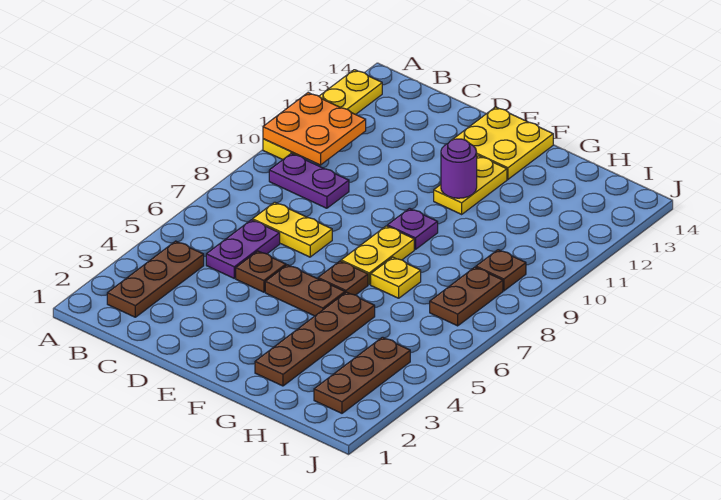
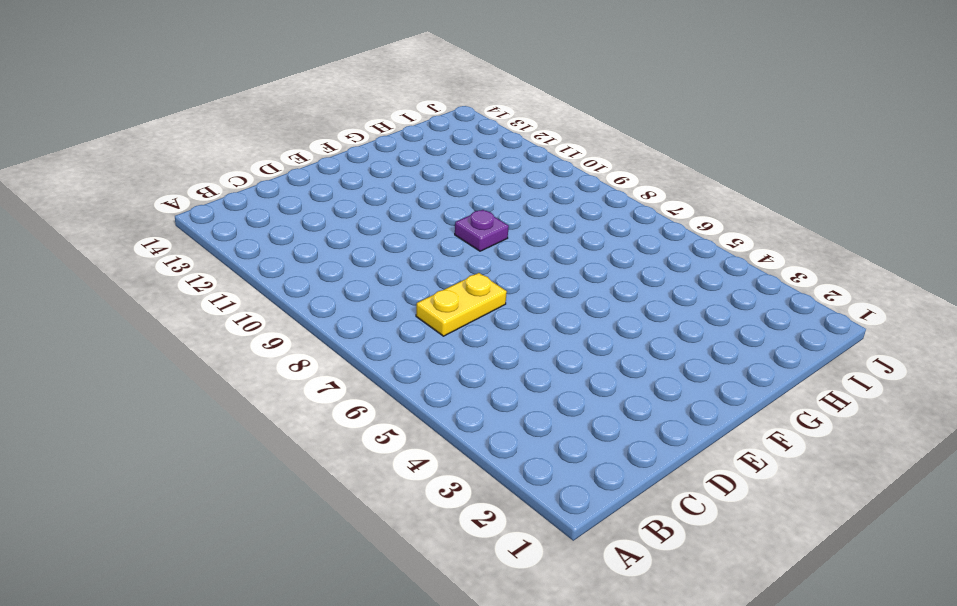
none -> yellow 1x4 plate [263,70,382,160]
none -> brown 1x3 plate [107,241,204,317]
none -> purple 1x2 plate [269,153,349,208]

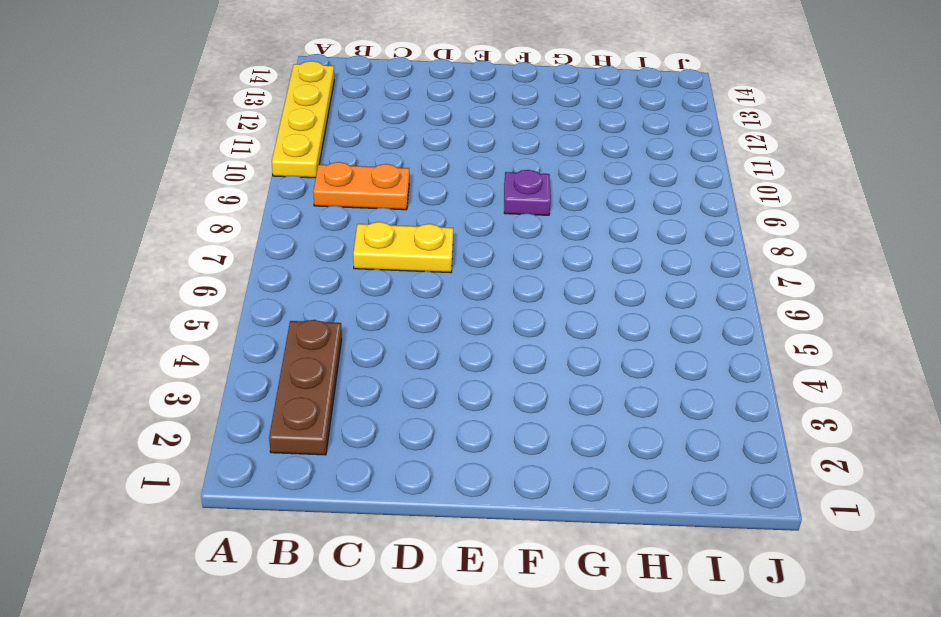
orange 1x2 plate [313,162,409,210] -> purple 1x2 plate [269,153,349,208]
none -> purple 1x2 plate [206,220,280,278]
none -> brown 1x1 plate [236,251,286,292]
none -> brown 1x2 plate [265,265,345,316]

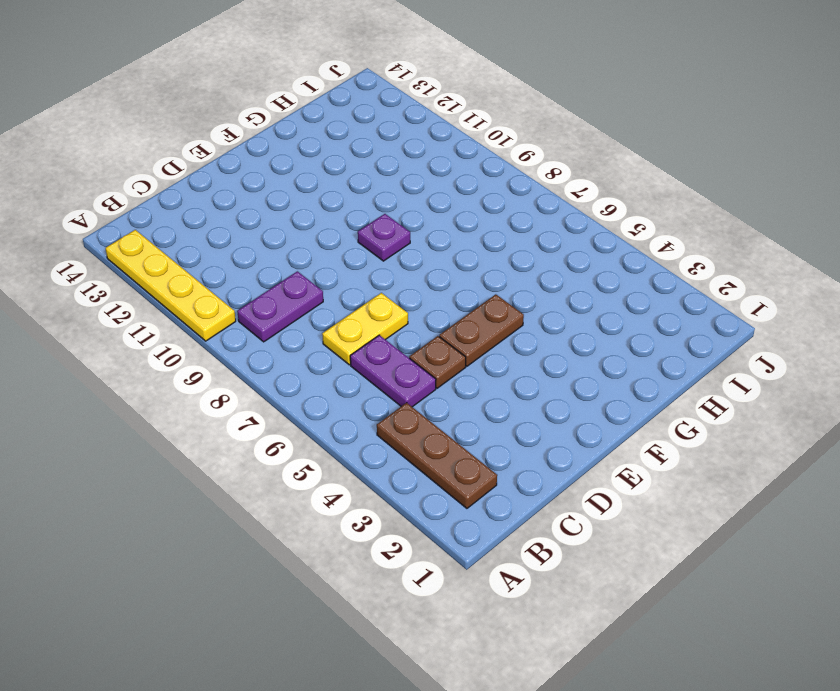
none -> yellow 2x2 plate [452,107,553,179]
none -> brown 1x1 plate [318,261,368,295]
none -> yellow 1x2 plate [341,226,414,284]

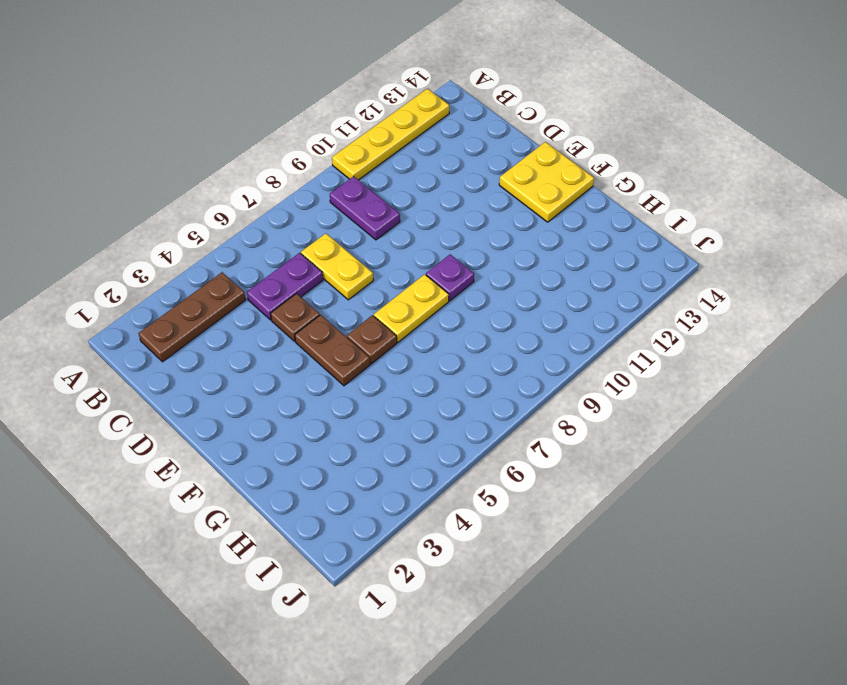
none -> yellow 1x2 plate [434,156,507,214]
none -> brown 1x4 plate [255,292,375,386]
none -> yellow 1x1 plate [371,257,421,298]

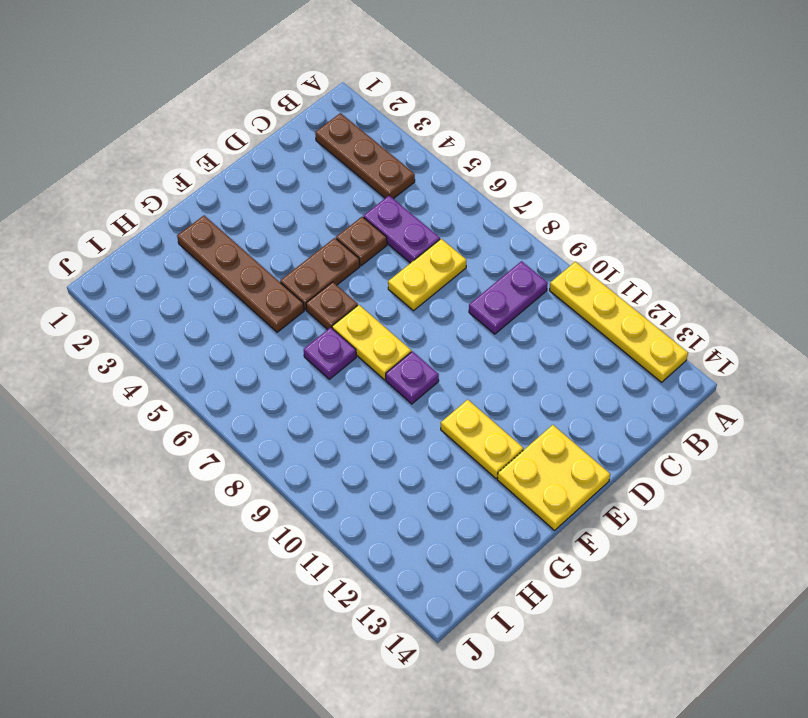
purple 1x1 plate [304,327,356,379] -> yellow 1x1 plate [371,257,421,298]
none -> brown 1x3 plate [314,337,410,413]
none -> brown 1x2 plate [430,267,503,326]
none -> brown 1x1 plate [476,250,526,291]

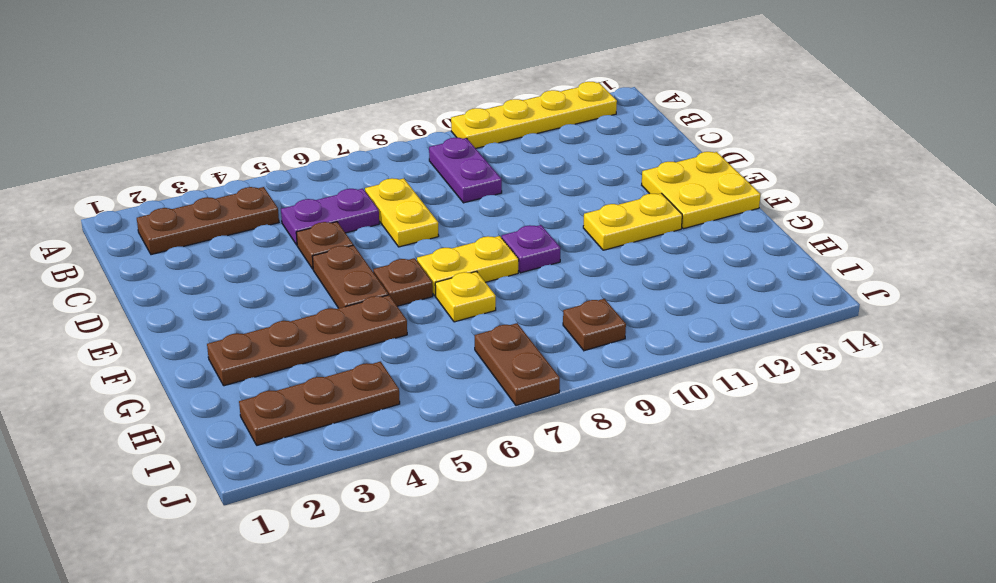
brown 1x2 plate [475,323,560,406] -> brown 1x2 plate turned to [430,267,503,326]
none -> orange 2x2 plate [263,93,366,165]
none -> purple 1x1 round brick [441,139,477,198]

